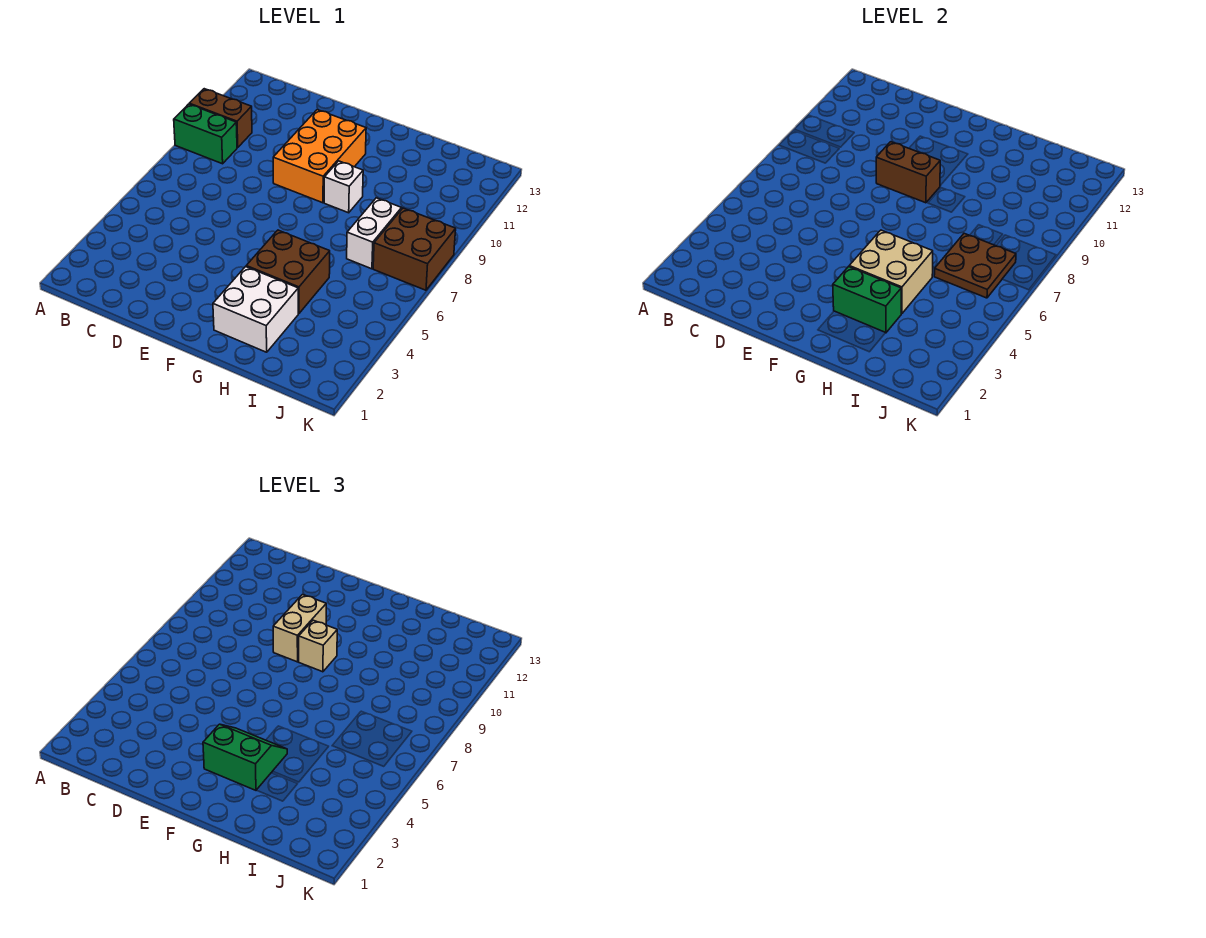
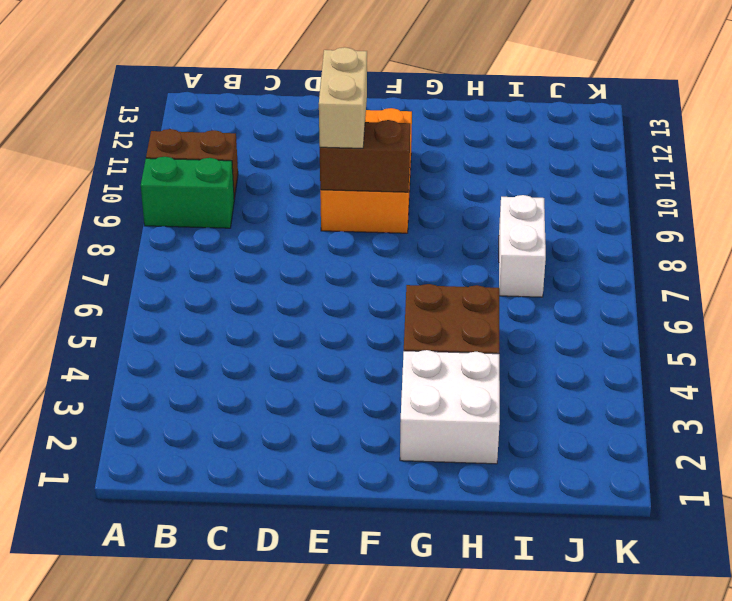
none -> white 1x1 brick [324,161,363,213]
none -> brown 2x2 brick [373,208,456,290]
none -> green 1x2 brick [833,267,901,333]

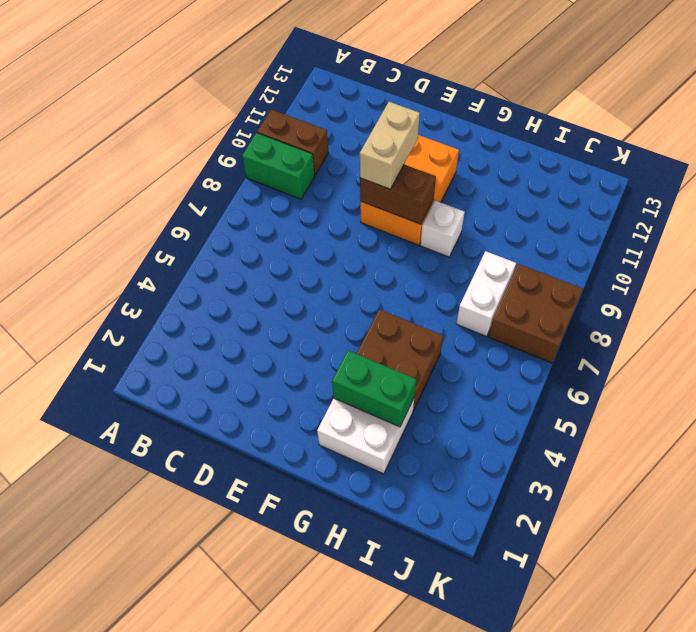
none -> tan 2x2 brick [849,230,933,314]
none -> brown 2x2 plate [934,233,1016,298]
none -> green 2x2 slope [203,724,287,790]

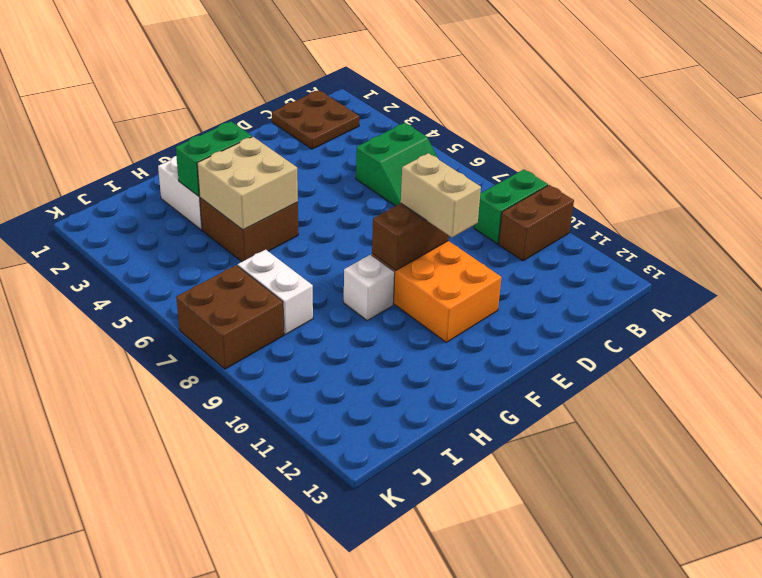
brown 2x2 plate [272,90,359,149] -> brown 2x2 plate moved to [934,233,1016,298]
green 2x2 slope [356,123,438,206] -> green 2x2 slope moved to [203,724,287,790]
none -> tan 1x1 brick [299,620,337,672]

